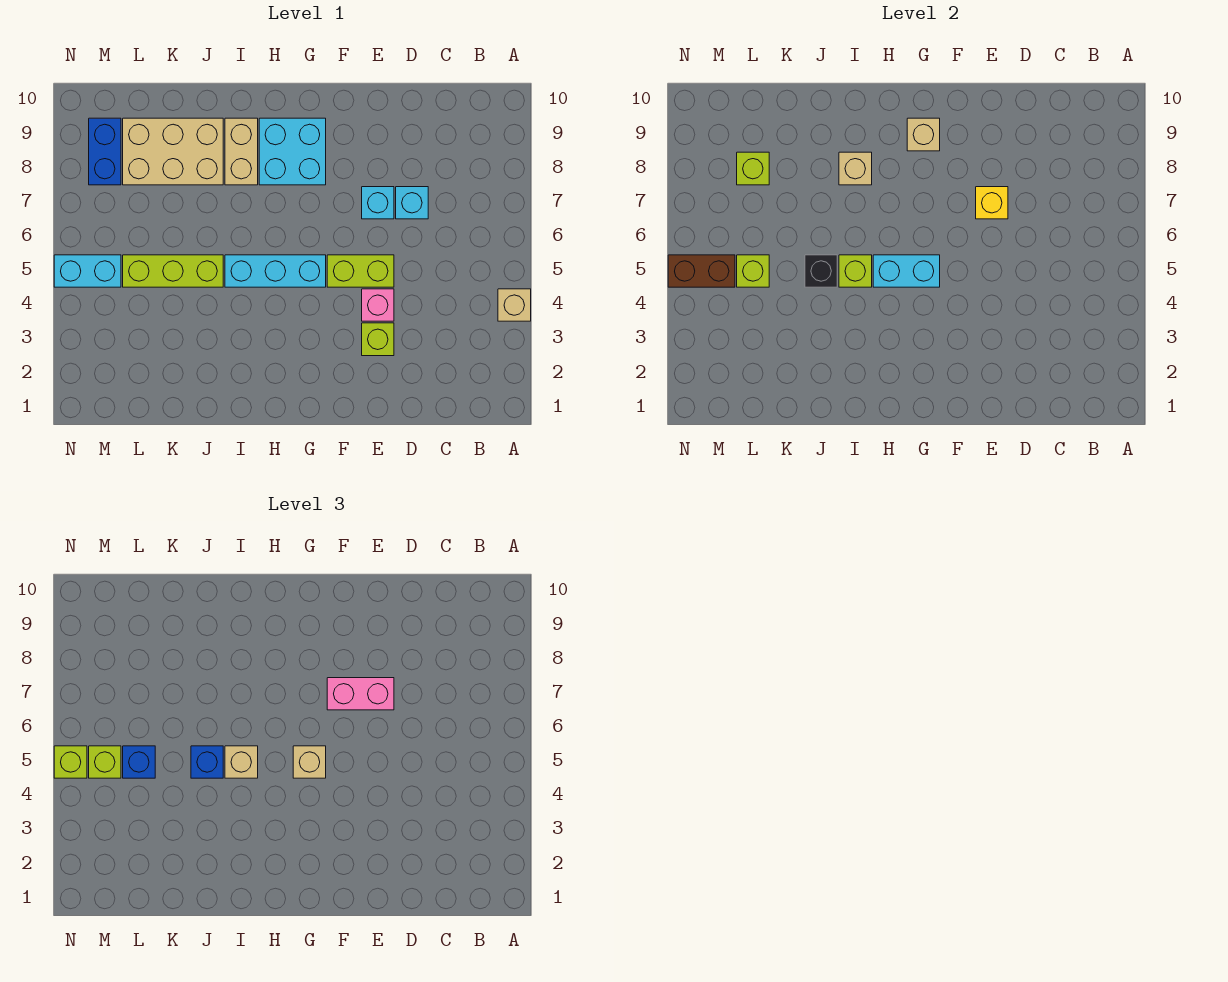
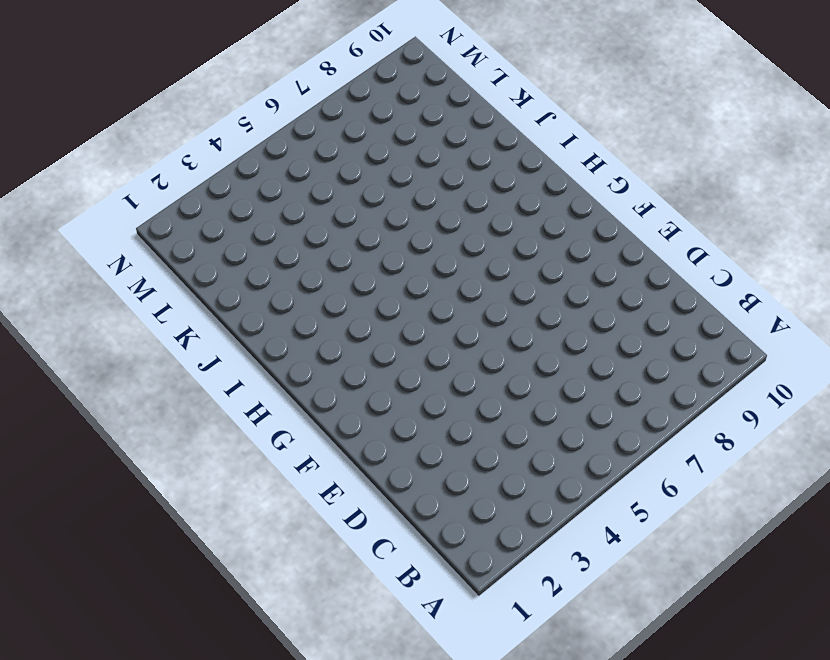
none -> tan 1x1 brick [498,289,531,321]
none -> cyan 1x1 brick [396,187,428,219]
none -> lime 1x1 brick [362,323,394,356]

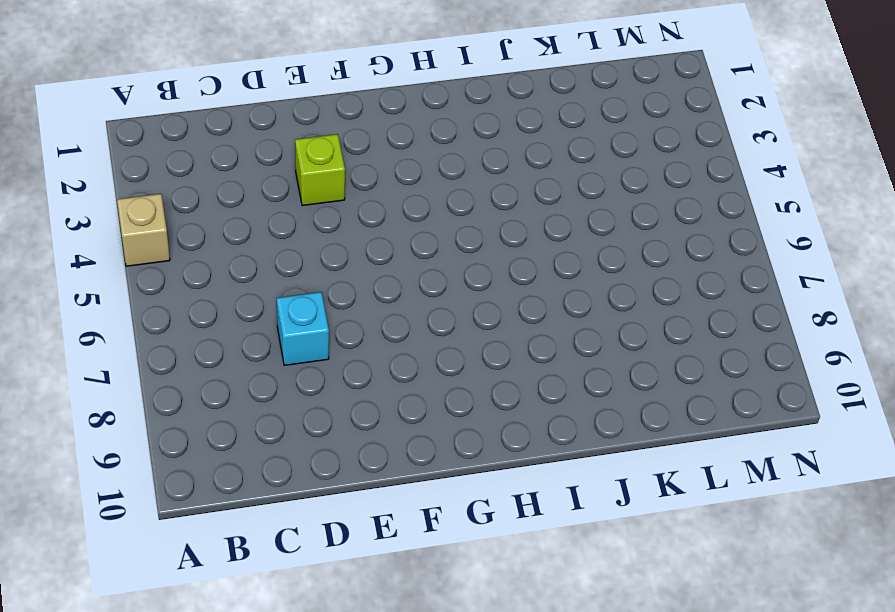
none -> pink 1x1 brick [362,289,394,321]
none -> lime 1x2 brick [327,255,394,287]
none -> cyan 1x1 brick [362,187,394,219]

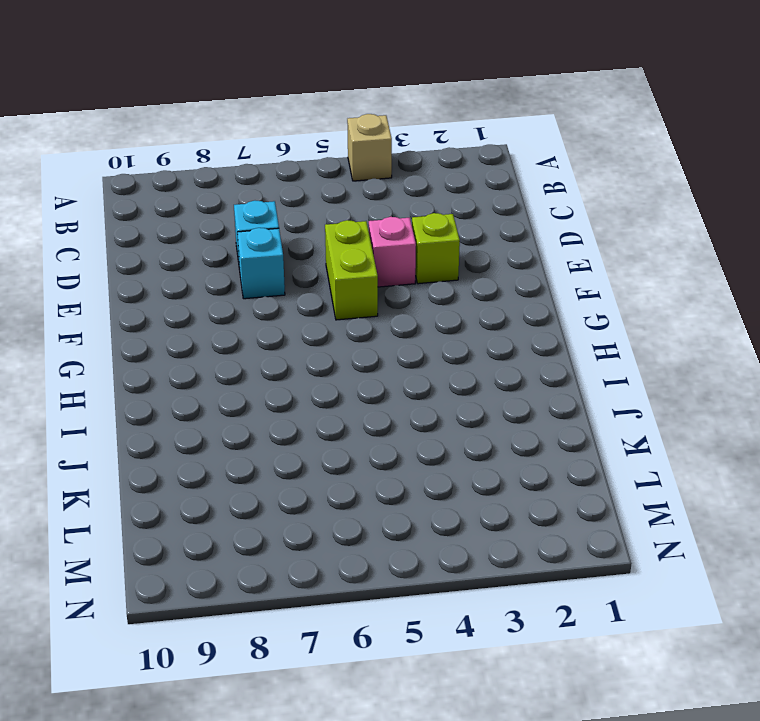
none -> cyan 1x3 brick [225,255,326,287]
none -> cyan 2x2 brick [259,118,326,185]
none -> tan 1x2 brick [225,118,258,185]

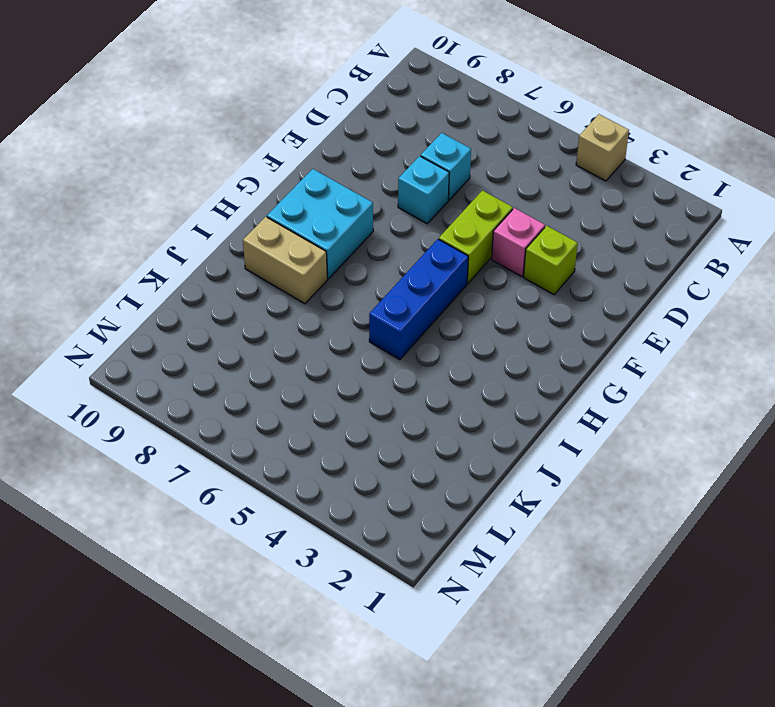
blue 1x3 brick [369,239,468,360] -> cyan 1x3 brick [225,255,326,287]
none -> lime 1x3 brick [123,255,223,287]
none -> tan 2x3 brick [123,118,223,185]
none -> cyan 1x2 brick [54,255,121,287]

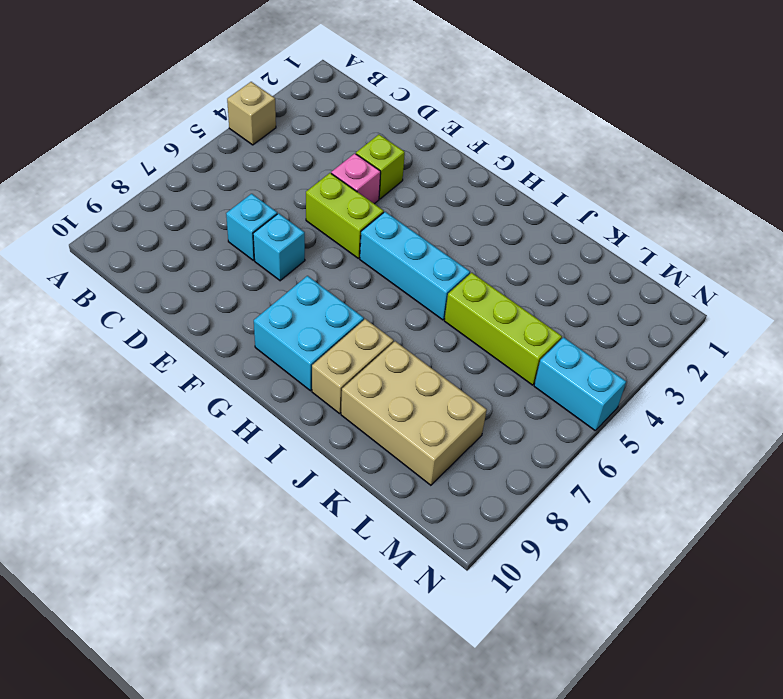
none -> blue 1x2 brick [89,118,121,185]
none -> yellow 1x1 brick [976,187,1008,219]
none -> cyan 1x2 brick [873,255,940,287]

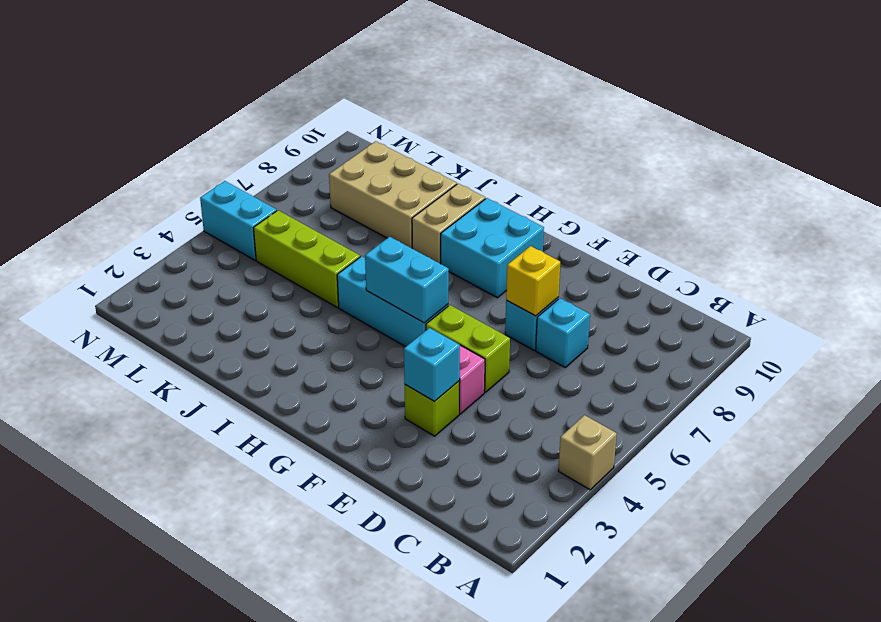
cyan 1x1 brick [404,328,460,402] -> none
none -> blue 1x2 brick [89,118,121,185]
none -> tan 1x1 brick [907,118,940,151]
none -> lime 1x1 brick [839,255,872,287]

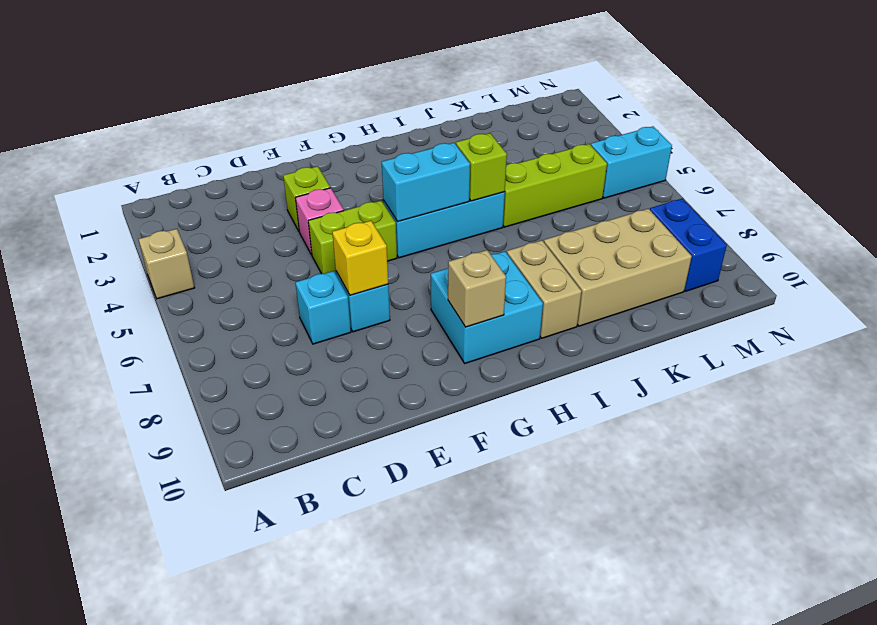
none -> tan 1x1 brick [839,152,872,185]
none -> black 1x1 brick [805,255,837,287]
none -> lime 1x1 brick [737,255,769,287]

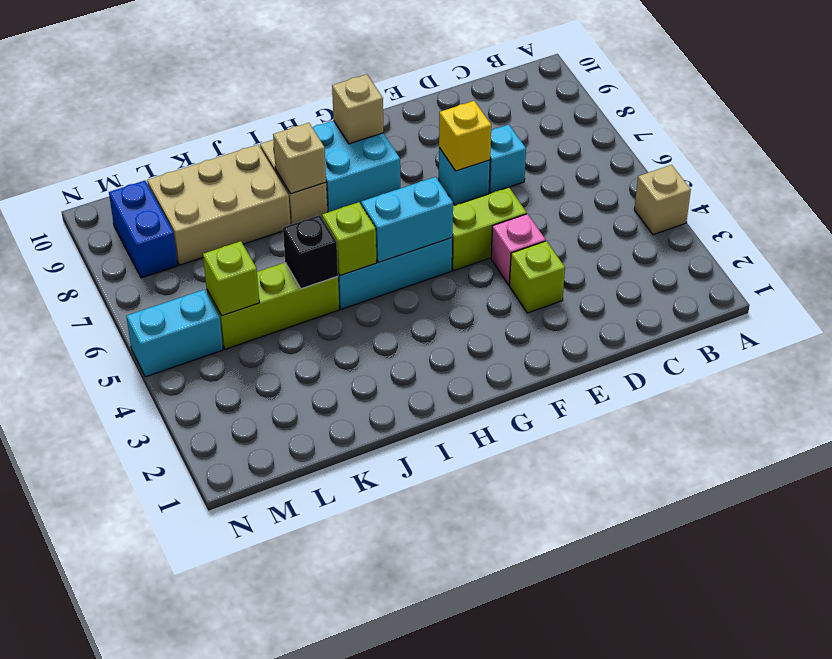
none -> lime 1x1 brick [737,152,769,185]
none -> brown 1x2 brick [668,255,735,287]
none -> pink 1x2 brick [327,678,394,710]

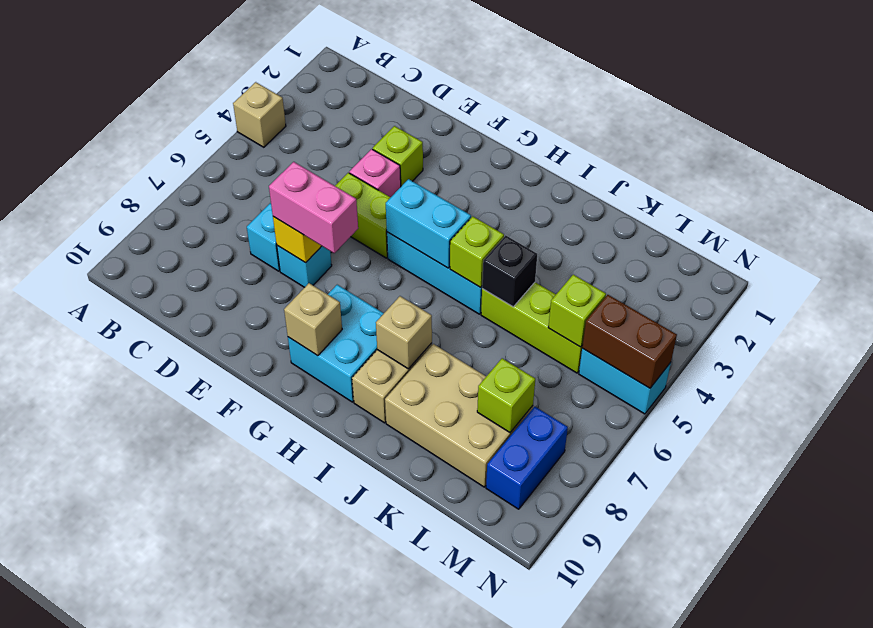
none -> tan 1x1 brick [293,746,326,778]
none -> tan 1x1 brick [225,746,258,778]
none -> blue 1x1 brick [191,746,223,778]

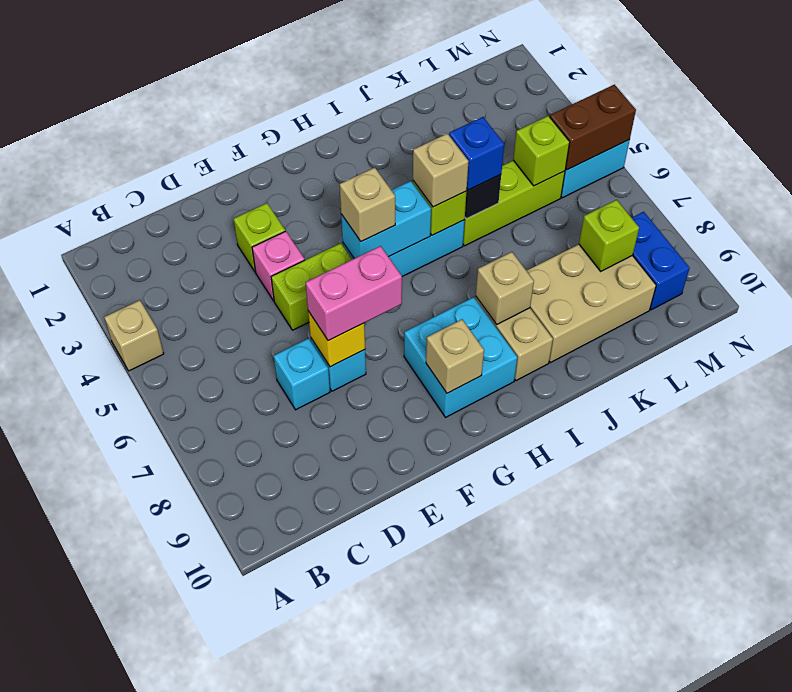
none -> blue 1x1 brick [123,746,155,778]
none -> lime 1x1 brick [89,746,121,778]
none -> lime 1x1 brick [54,746,87,778]

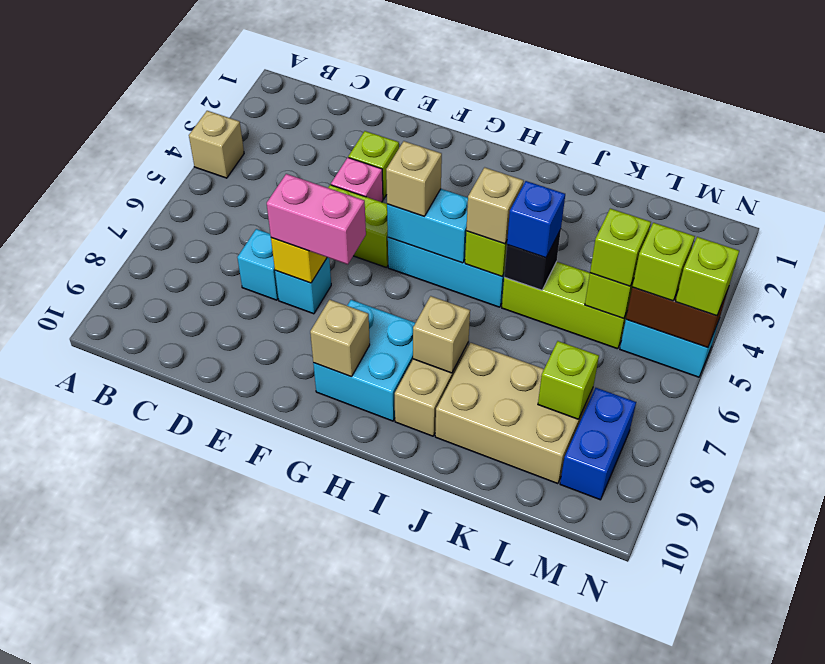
lime 1x1 brick [590,209,651,286] -> blue 1x1 brick [123,746,155,778]

